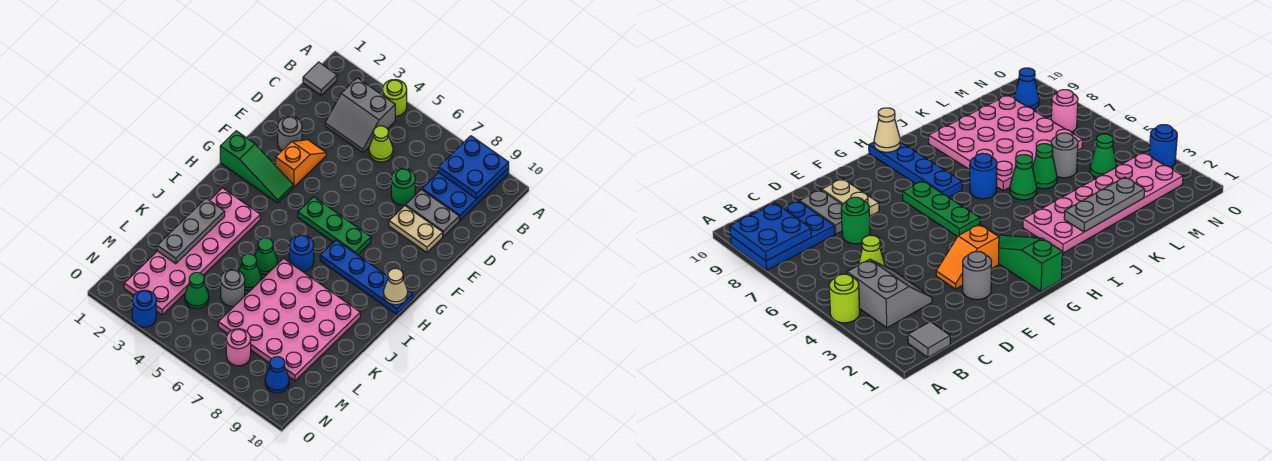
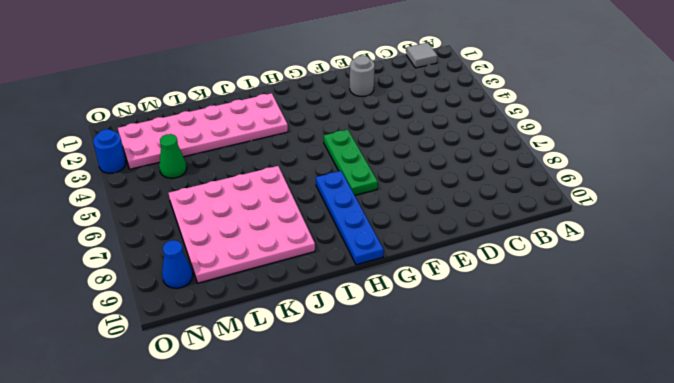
none -> lime 1x1 round brick [383,79,407,116]
none -> blue 2x3 plate [422,168,509,220]
none -> grey 2x2 slope [325,78,395,152]

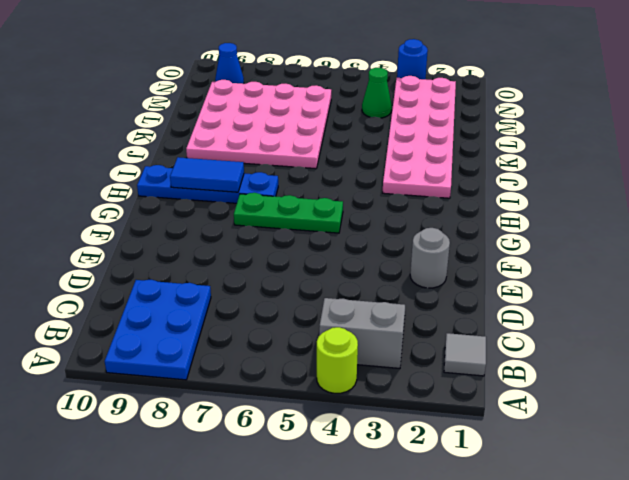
blue 1x2 tile [170,157,244,192] -> none
none -> lime 1x1 cone [369,126,393,162]
none -> green 1x1 round brick [391,168,415,205]
none -> grey 1x2 plate [406,190,459,236]

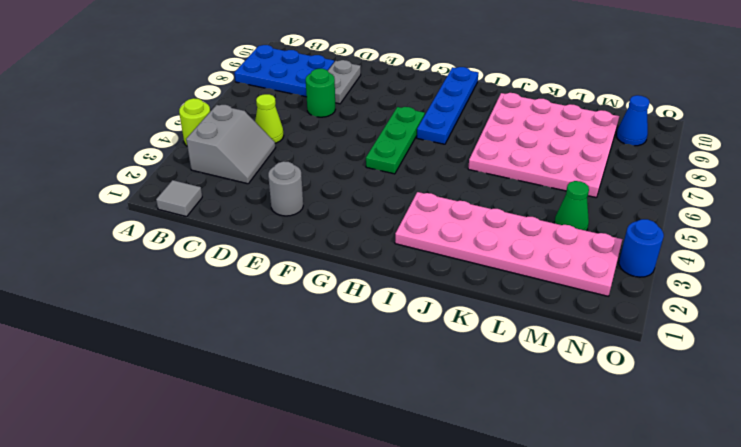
none -> orange 1x2 slope [275,140,326,187]
none -> tan 1x2 plate [389,206,443,252]
none -> green 1x3 slope [220,131,293,203]

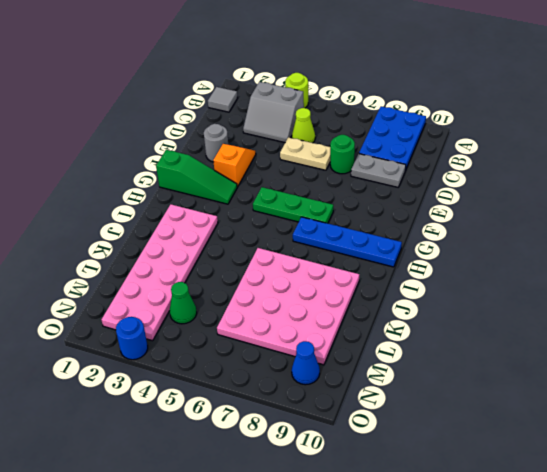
tan 1x2 plate [280,137,330,170] -> tan 1x2 plate moved to [389,206,443,252]
none -> blue 1x1 round brick [289,235,314,272]
none -> green 1x1 cone [255,238,278,274]
none -> green 1x1 cone [239,254,261,290]

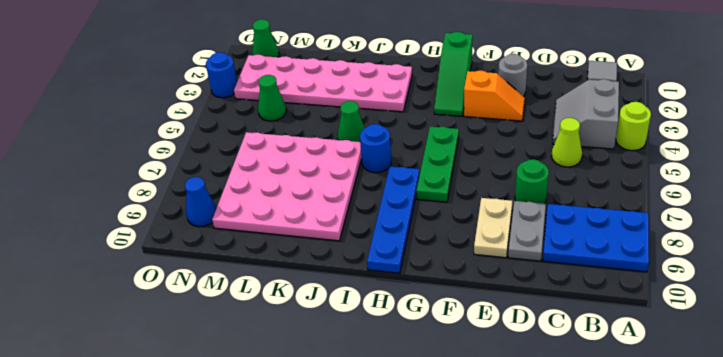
green 1x1 cone [252,20,279,57] -> green 1x1 cone moved to [239,254,261,290]
none -> grey 1x1 round brick [221,269,245,306]
none -> pink 1x1 round brick [226,329,251,366]
none -> blue 2x2 plate [439,136,509,199]

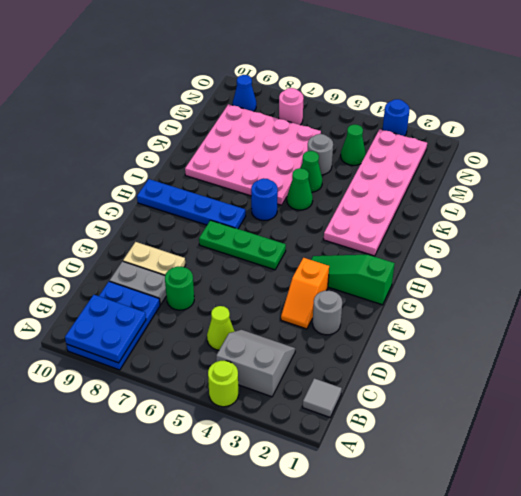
none -> tan 1x1 cone [383,268,408,305]
none -> grey 1x3 plate [157,198,225,264]

